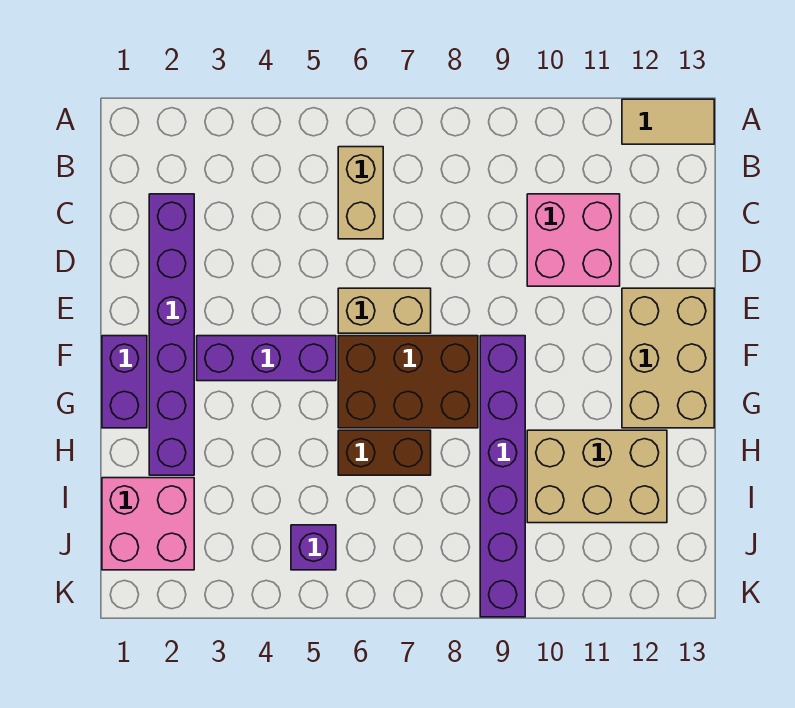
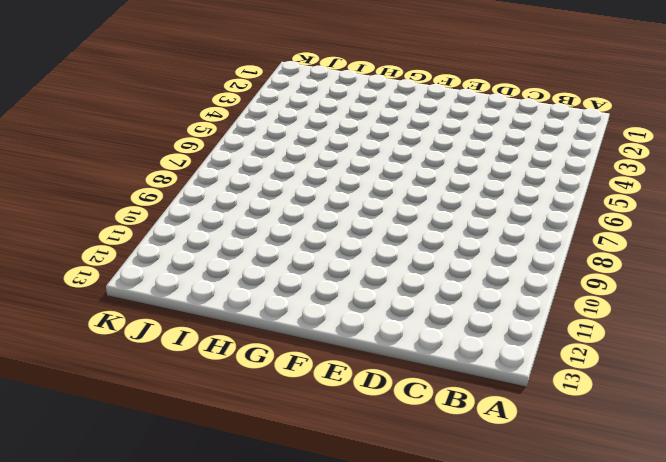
none -> tan 1x2 tile [622,99,714,144]
none -> tan 1x2 brick [338,147,383,239]
none -> purple 1x6 brick [149,194,194,475]

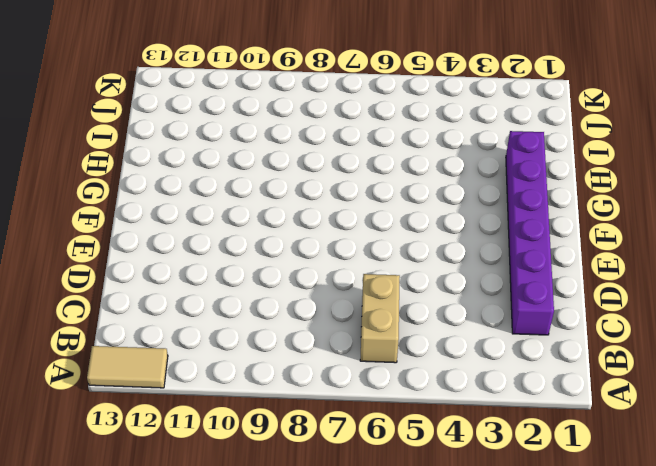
none -> pink 2x2 brick [527,194,620,286]
none -> tan 1x2 brick [338,288,431,333]
none -> tan 2x3 brick [622,288,714,428]

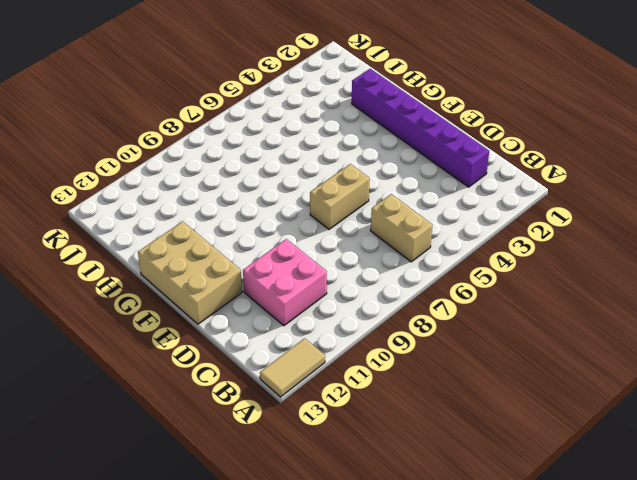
none -> purple 1x2 brick [102,336,147,428]
none -> purple 1x3 brick [197,336,336,381]
none -> brown 2x3 brick [338,336,478,428]

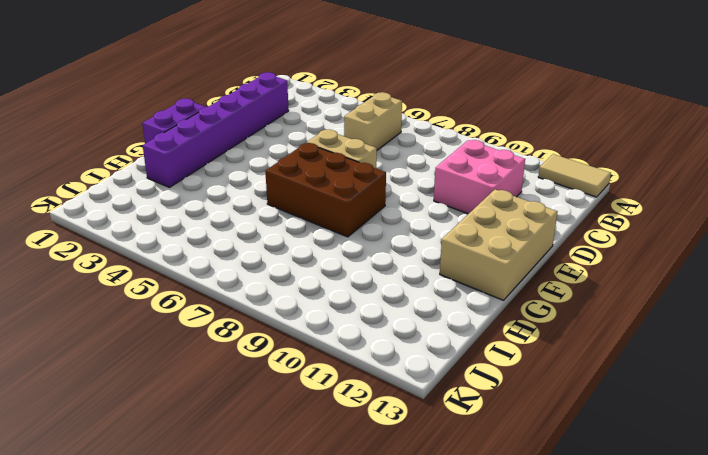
none -> purple 1x3 brick [197,336,336,381]
none -> purple 1x6 brick [480,336,525,617]
none -> brown 1x2 brick [338,430,431,475]

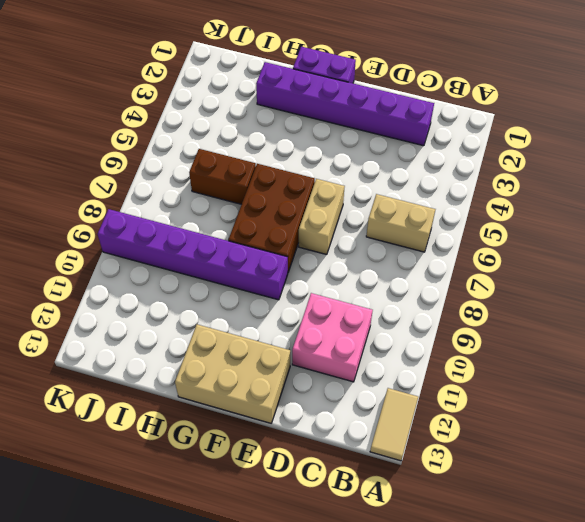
brown 1x2 brick [189,149,256,204] -> brown 1x2 brick turned to [338,430,431,475]
none -> purple 1x3 brick [197,336,336,381]
none -> tan 2x3 brick [527,430,667,523]
none -> pink 2x2 brick [102,478,194,570]

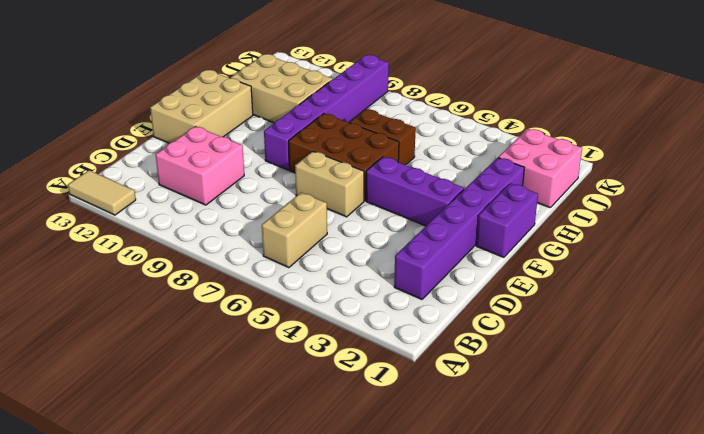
none -> purple 1x1 brick [291,525,336,570]

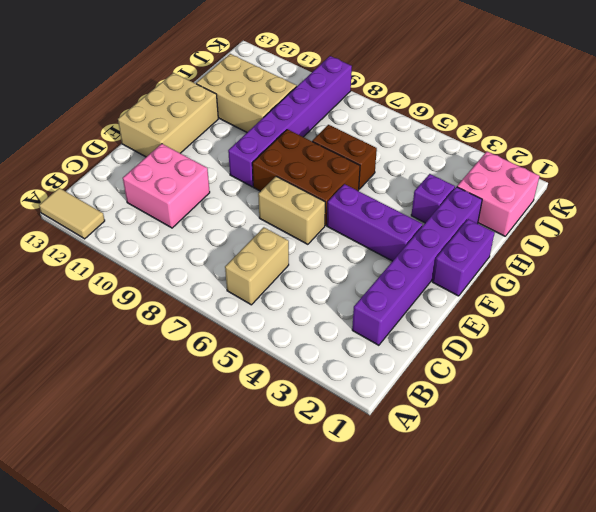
purple 1x1 brick [411,174,455,223] -> purple 1x1 brick moved to [291,525,336,570]

